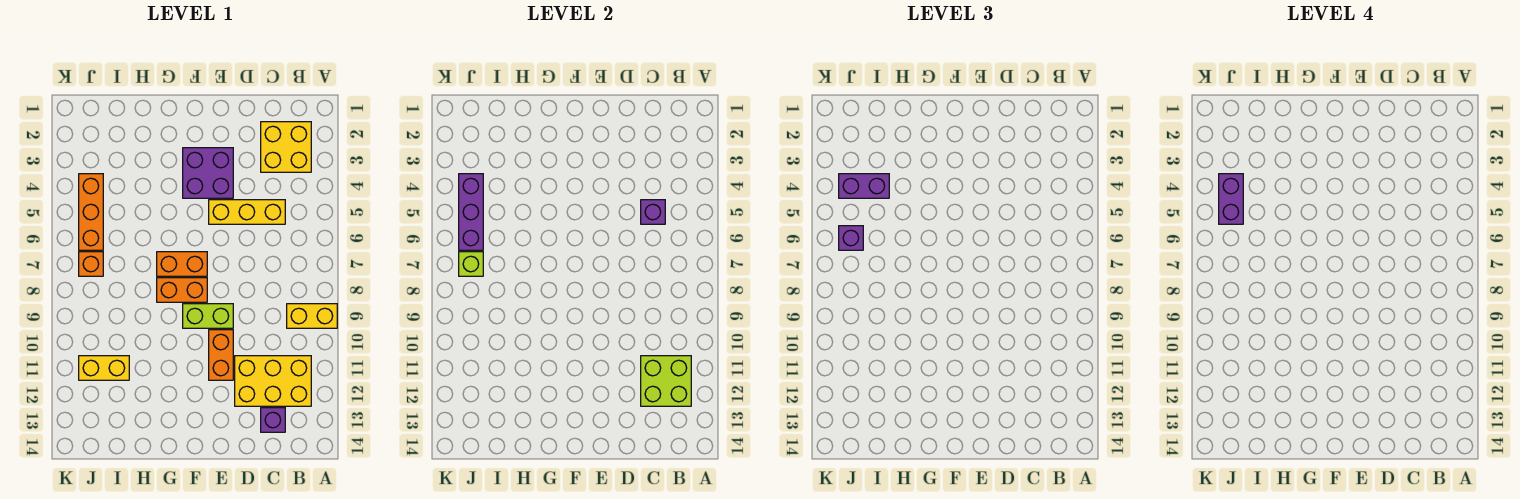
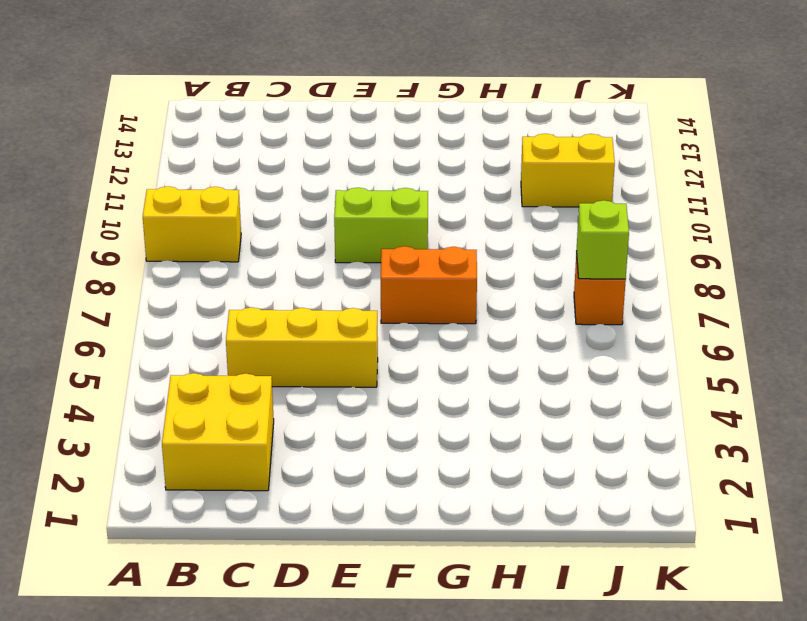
none -> yellow 2x3 brick [235,356,311,406]
none -> purple 1x1 brick [261,408,285,432]
none -> purple 2x2 brick [183,148,233,198]

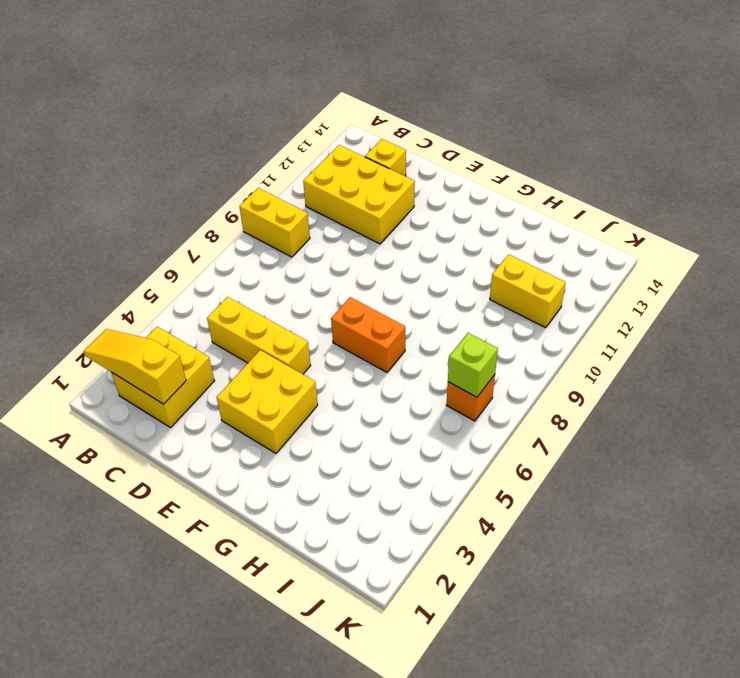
yellow 1x3 slope [84,329,186,404] -> none
yellow 1x1 brick [365,139,406,176] -> purple 1x1 brick [261,408,285,432]
yellow 2x2 brick [217,350,318,453] -> purple 2x2 brick [183,148,233,198]
none -> lime 1x2 brick [183,304,233,328]
none -> orange 1x2 brick [209,330,233,380]
none -> orange 1x2 brick [157,278,207,302]

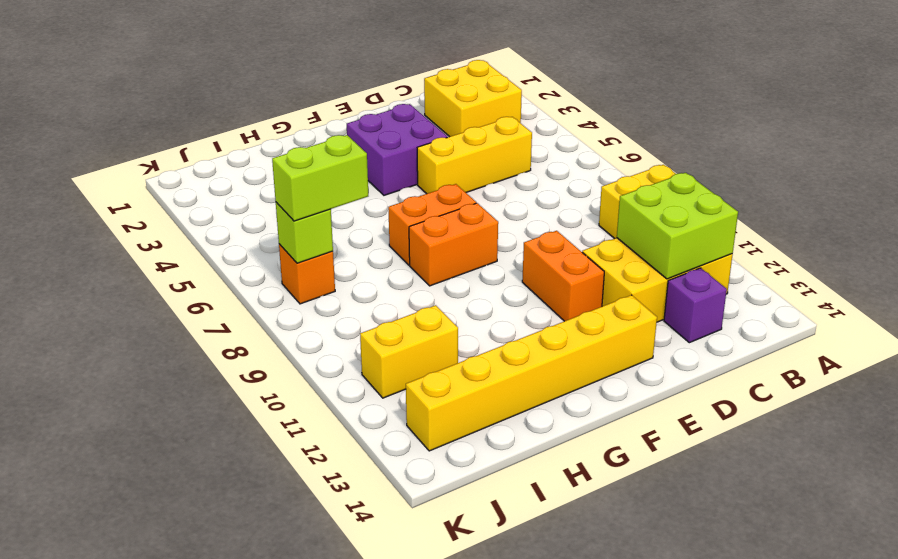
yellow 1x6 brick [406,295,657,451] -> none
lime 1x2 brick [272,135,368,221] -> lime 1x2 brick moved to [183,304,233,328]
none -> orange 1x3 brick [79,174,103,250]
none -> purple 1x1 brick [641,200,665,224]
none -> purple 1x3 brick [459,174,483,250]

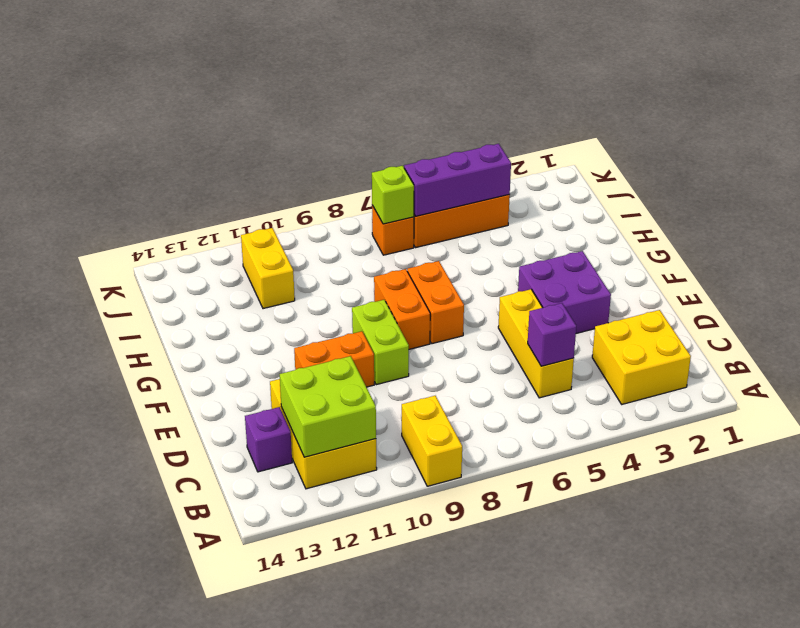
none -> purple 1x2 brick [839,174,889,198]
none -> purple 1x1 brick [839,226,863,250]
none -> purple 1x2 brick [1219,174,1243,224]

